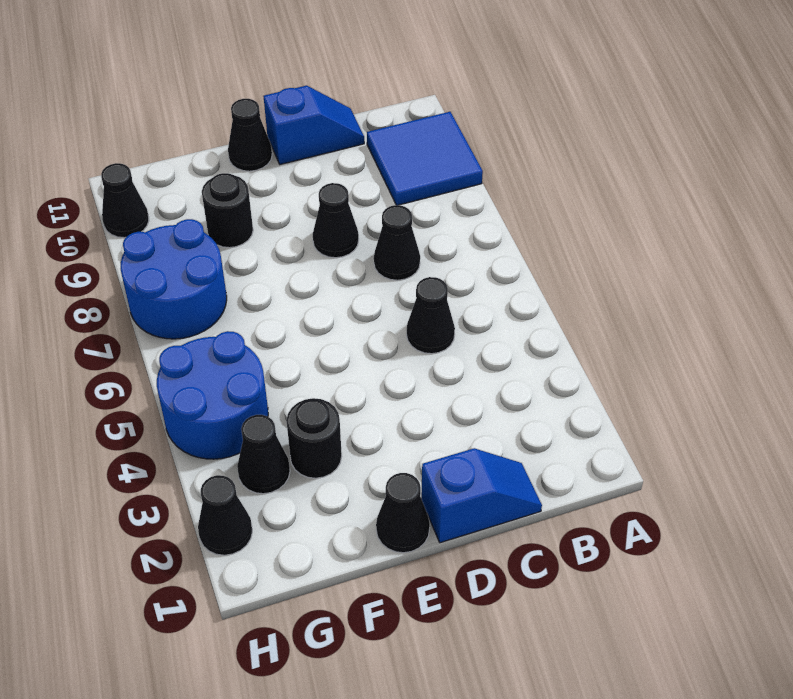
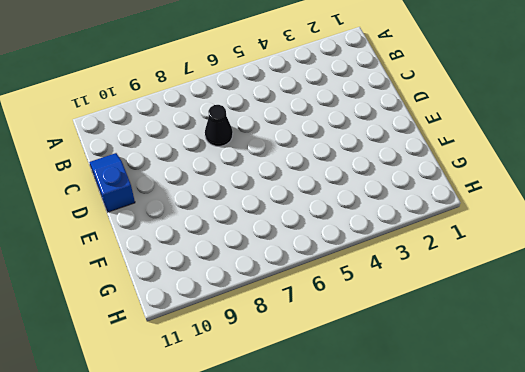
none -> blue 2x2 tile [367,112,483,205]
none -> blue 1x2 slope [421,448,542,543]
none -> black 1x1 cone [407,277,455,354]

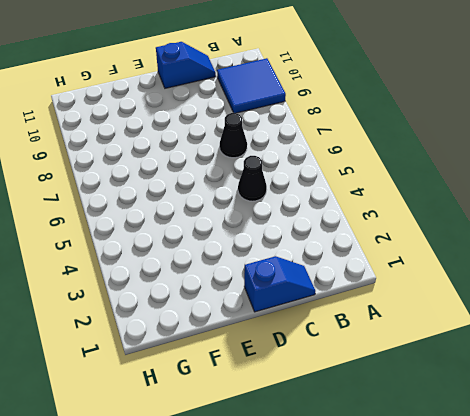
none -> black 1x1 cone [313,183,359,258]
none -> black 1x1 cone [376,473,430,553]
none -> black 1x1 cone [228,99,272,171]

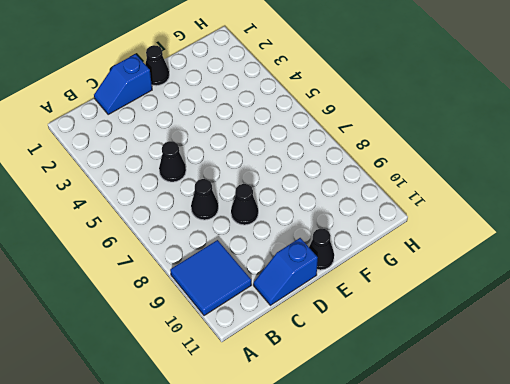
none -> black 1x1 round brick [286,398,342,478]
none -> black 1x1 round brick [202,173,253,248]
none -> black 1x1 cone [237,415,290,494]

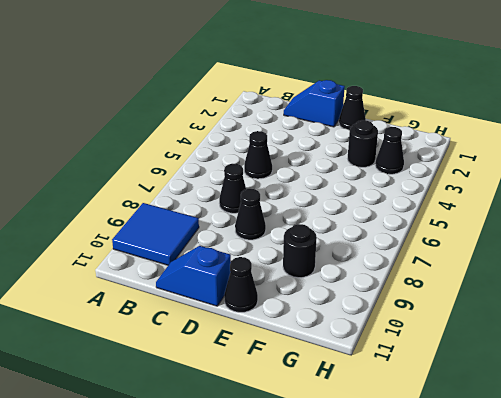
none -> blue 2x2 round brick [157,331,268,459]
none -> blue 2x2 round brick [121,219,227,339]
none -> black 1x1 cone [198,475,252,555]

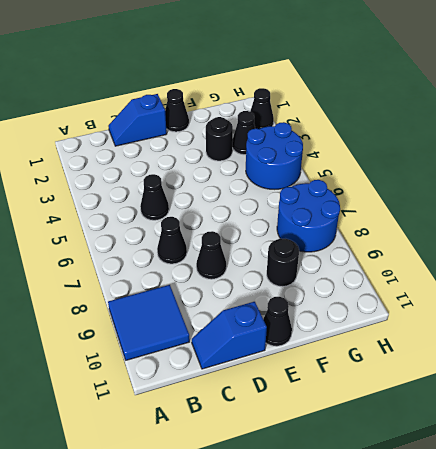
none -> black 1x1 cone [101,163,149,238]

